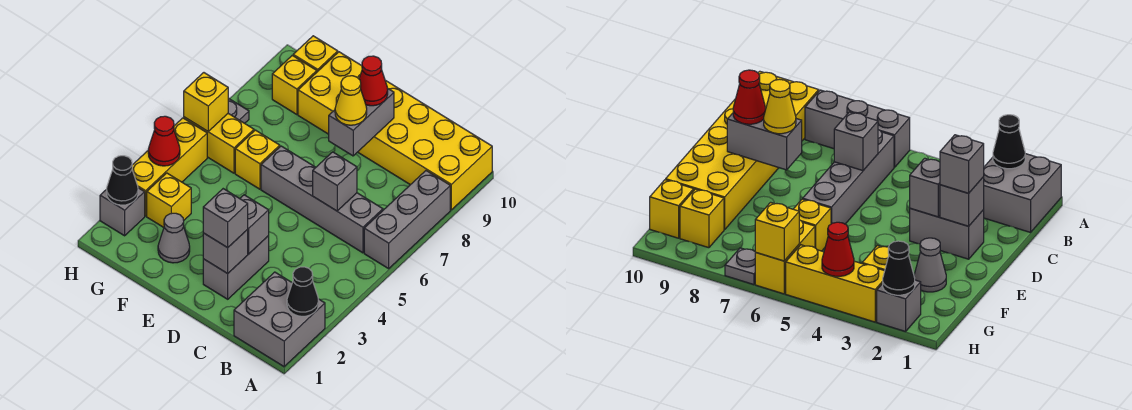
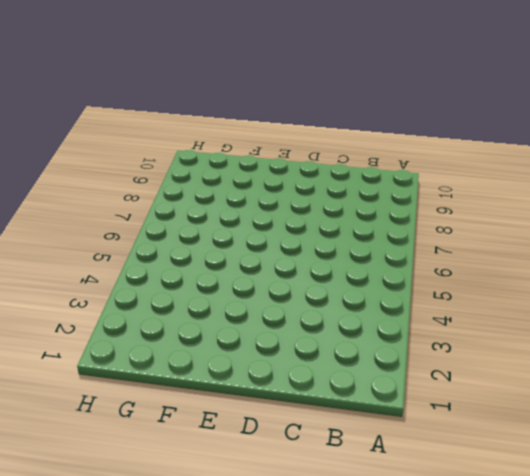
none -> grey 2x2 brick [234,272,325,367]
none -> grey 1x3 brick [364,171,450,269]
none -> yellow 2x6 brick [298,52,492,210]

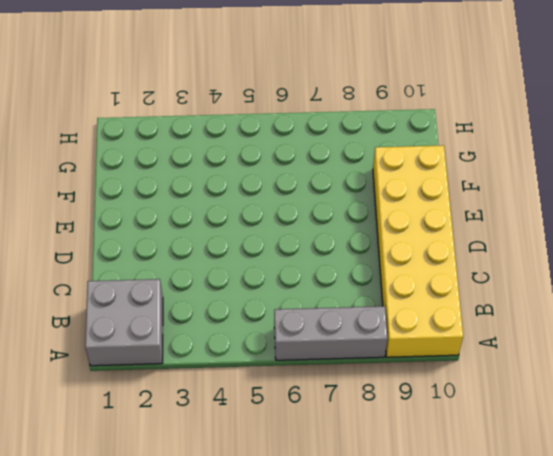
none -> grey 1x4 brick [261,146,383,253]
none -> grey 1x2 brick [203,236,269,299]
none -> grey 1x1 cone [158,213,190,263]

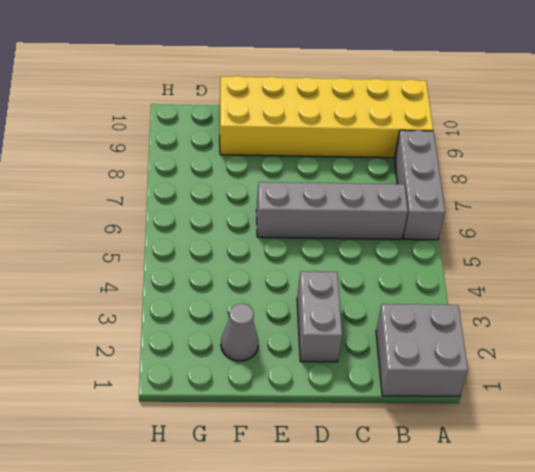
none -> yellow 1x1 brick [235,130,280,189]
none -> yellow 1x1 brick [147,173,191,227]
none -> yellow 1x2 brick [184,114,254,173]

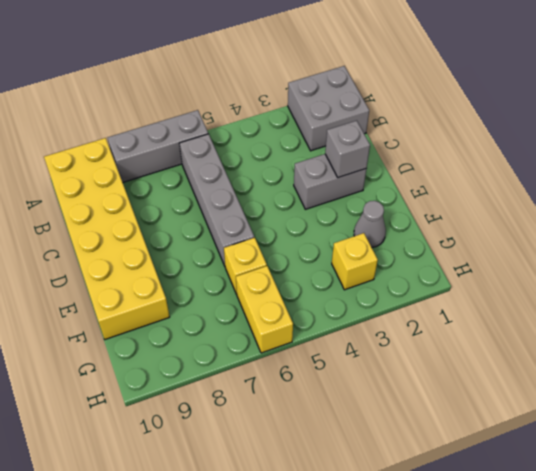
none -> yellow 1x1 brick [272,56,317,115]
none -> yellow 1x1 brick [293,36,338,72]
none -> grey 1x1 brick [100,188,145,236]

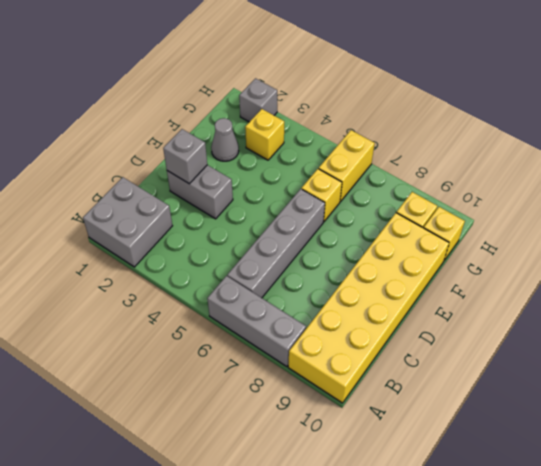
none -> yellow 1x3 brick [132,118,207,216]
none -> grey 1x1 plate [228,98,249,123]
none -> black 1x1 cone [287,267,319,316]

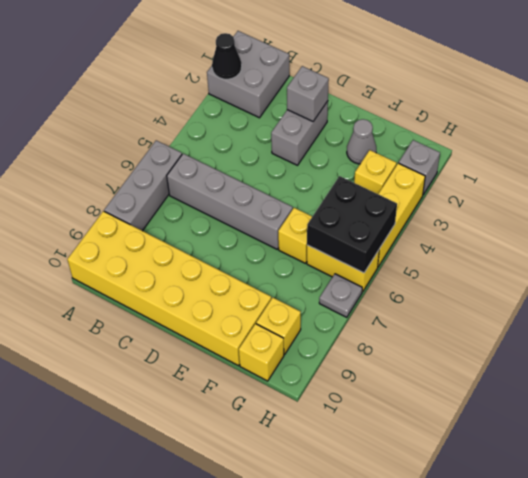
black 2x2 brick [307,176,397,273] -> yellow 1x1 brick [184,73,228,131]
none -> grey 1x1 brick [313,152,357,211]
none -> grey 1x1 brick [240,195,269,254]
none -> grey 1x2 brick [329,88,394,156]

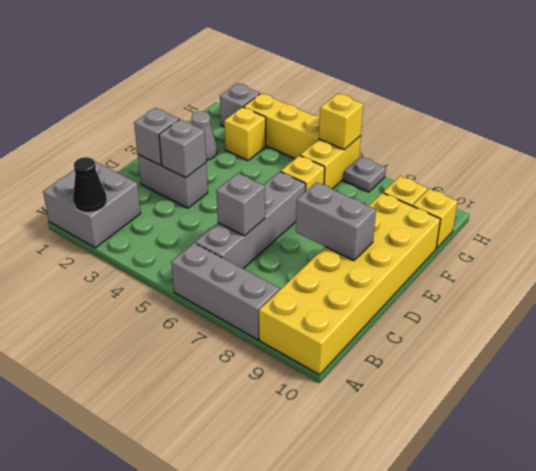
none -> black 1x1 cone [107,156,138,205]
none -> red 1x1 cone [148,116,180,166]
none -> grey 1x1 brick [203,189,248,248]

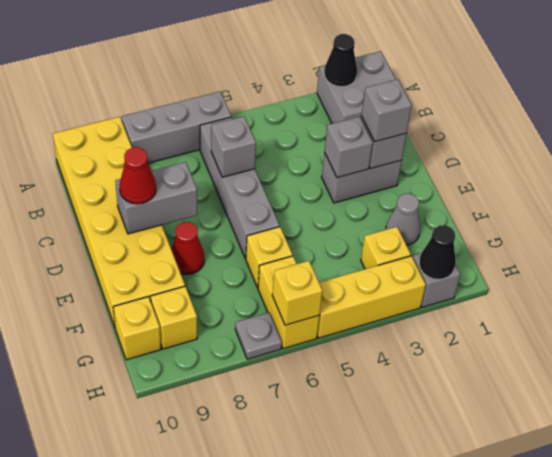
red 1x1 cone [171,222,204,274] -> red 1x1 cone moved to [148,116,180,166]
none -> yellow 1x1 cone [335,76,367,125]

